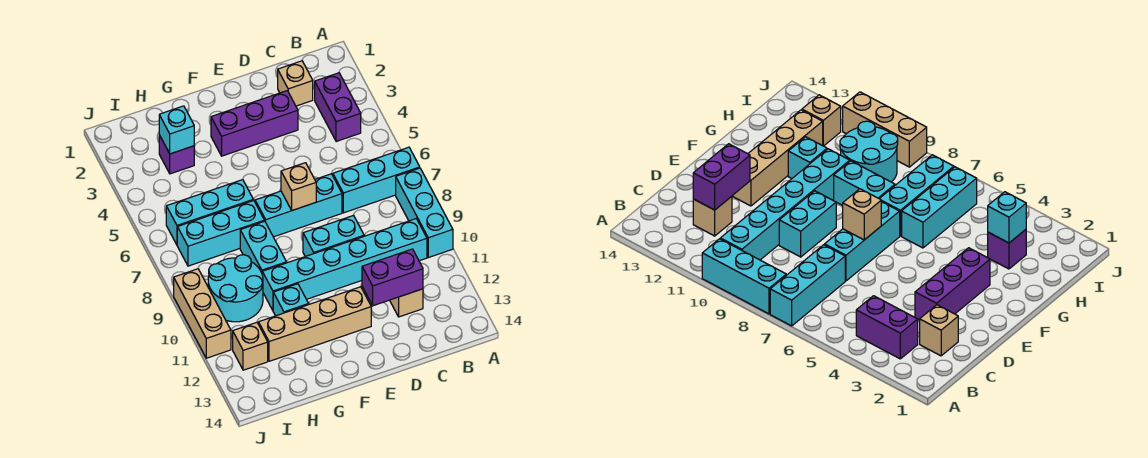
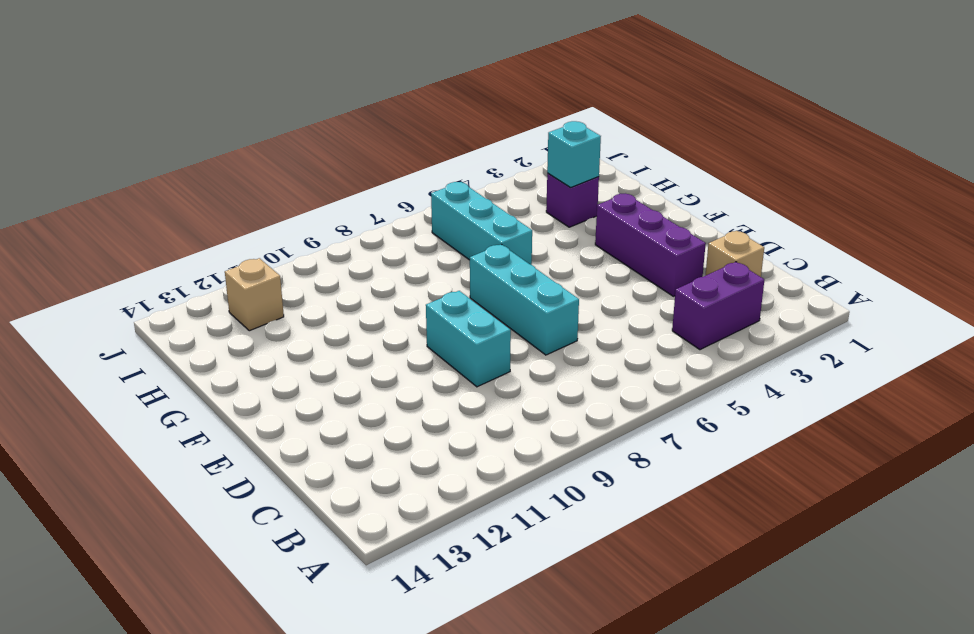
none -> cyan 1x3 brick [333,147,420,213]
none -> cyan 1x3 brick [396,168,453,258]
none -> cyan 1x6 brick [262,219,427,310]

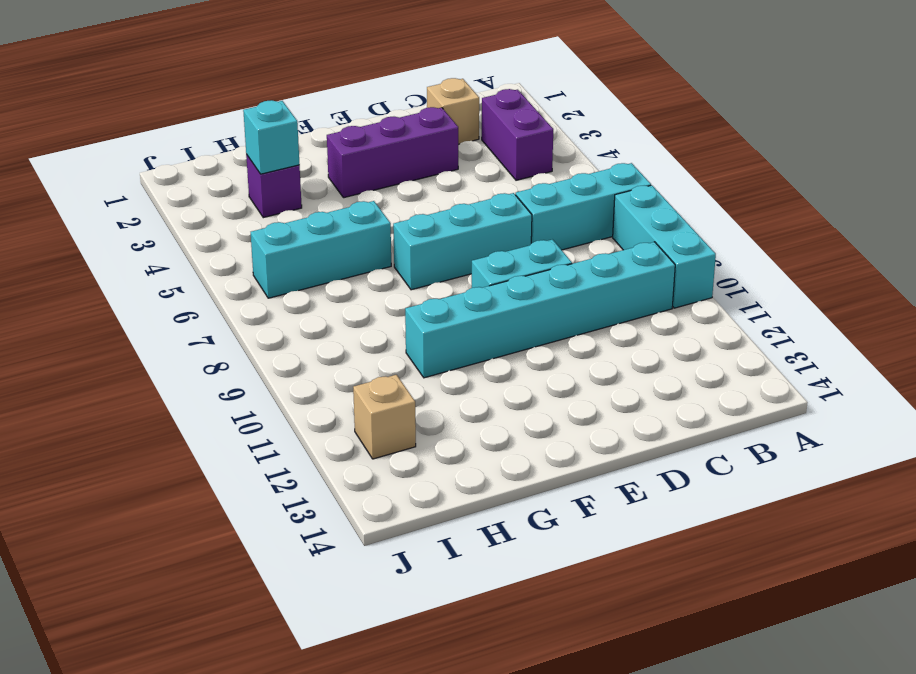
none -> tan 1x1 brick [390,289,423,317]
none -> tan 1x4 brick [259,287,371,361]
none -> cyan 1x3 brick [177,200,264,266]

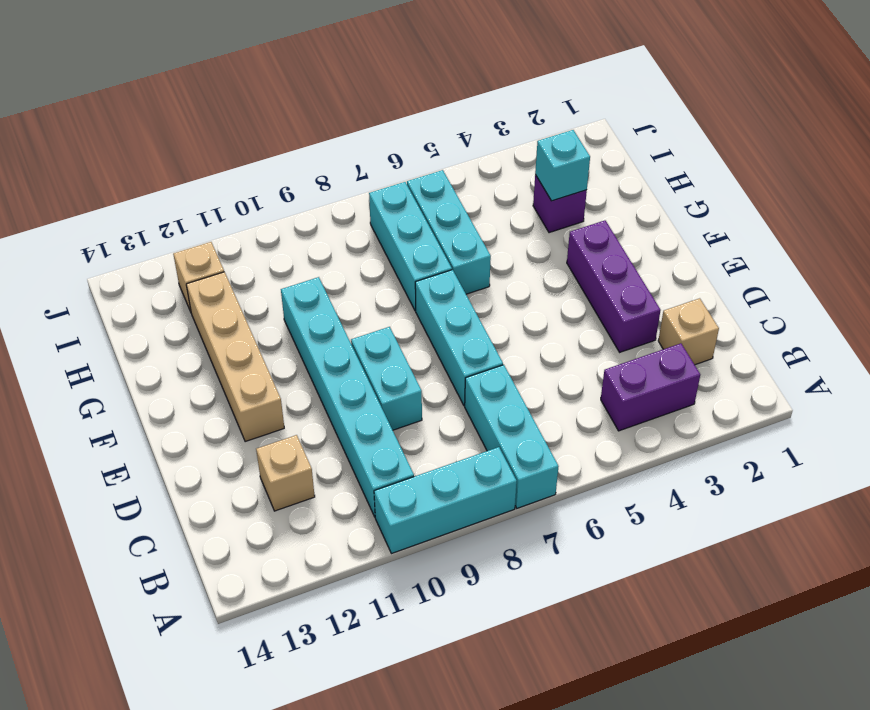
none -> cyan 1x2 brick [240,221,286,273]
none -> cyan 1x1 brick [273,284,309,316]
none -> cyan 2x2 round brick [208,255,263,322]

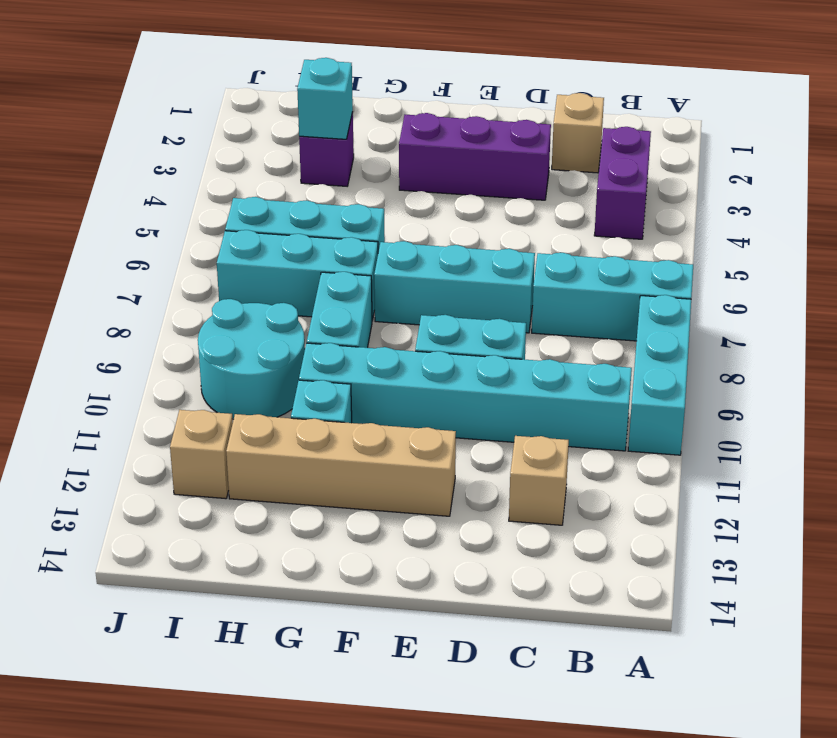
none -> tan 1x3 brick [174,269,231,358]
none -> purple 1x2 brick [362,249,423,306]
none -> tan 1x1 brick [281,163,316,210]

